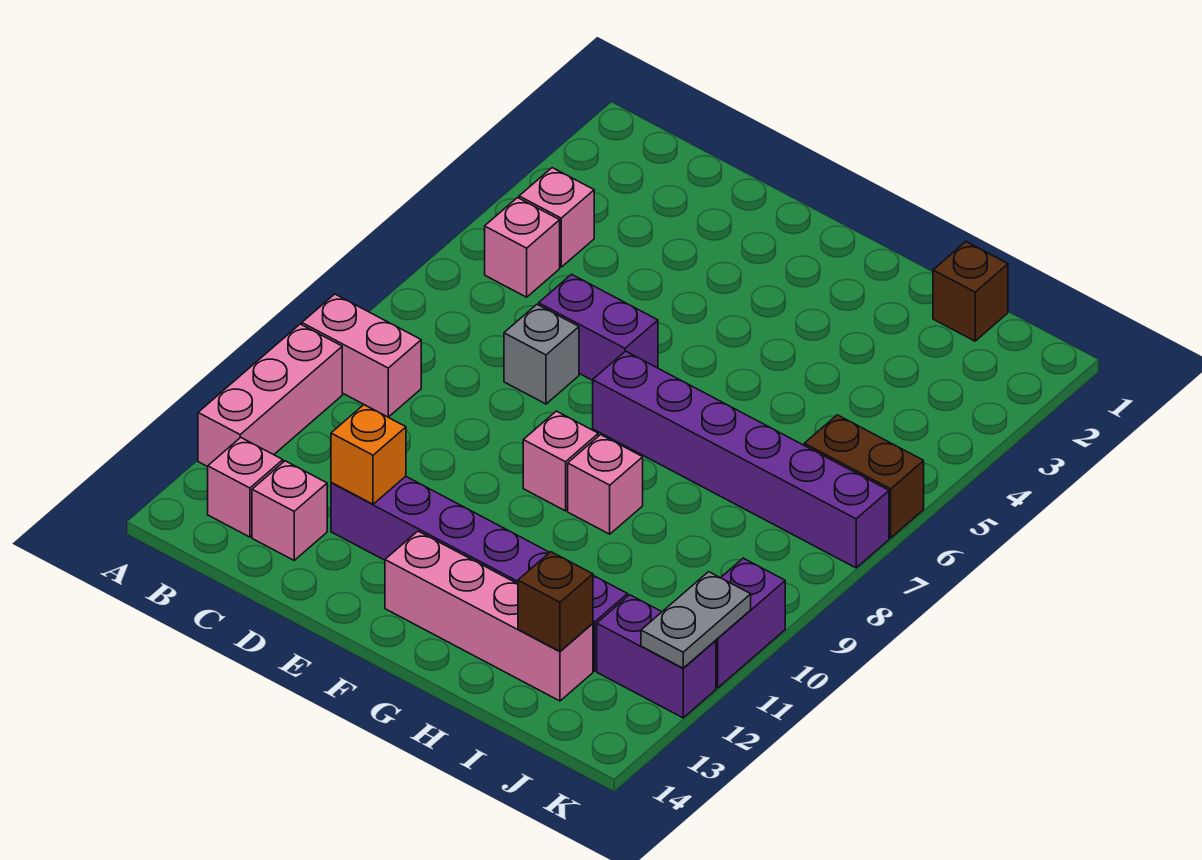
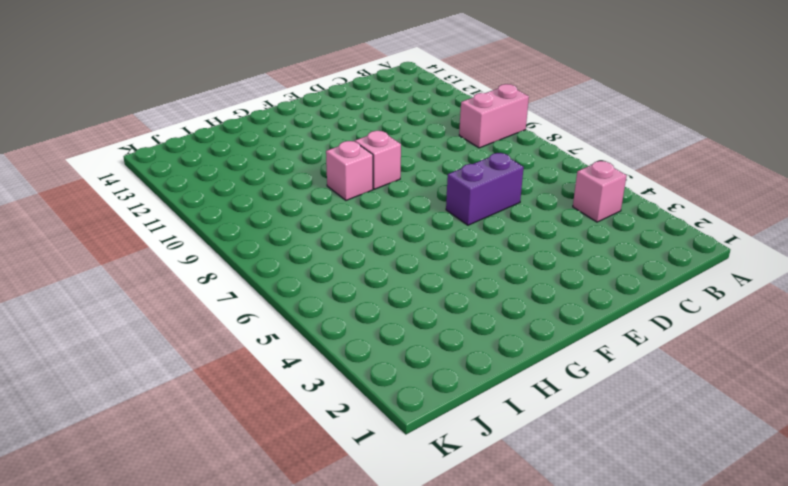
none -> pink 1x3 brick [198,324,342,467]
none -> pink 1x1 brick [485,198,560,297]
none -> pink 1x1 brick [208,437,283,537]

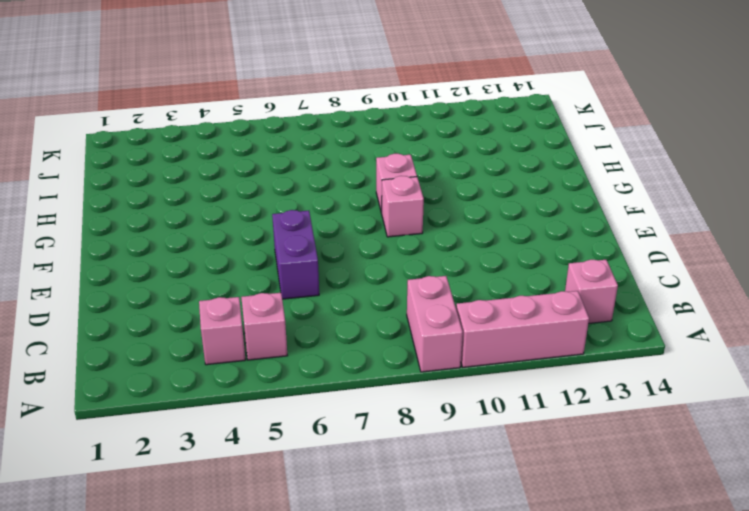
none -> pink 1x1 brick [252,461,327,560]
none -> grey 1x1 brick [504,305,579,404]
none -> purple 1x6 brick [331,476,628,671]

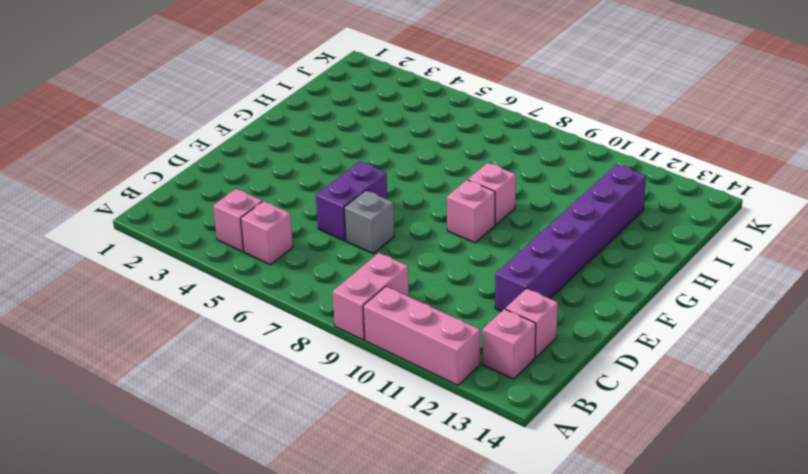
none -> purple 1x6 brick [593,351,889,568]
none -> pink 1x4 brick [385,531,593,701]
none -> brown 1x1 brick [933,242,1008,341]

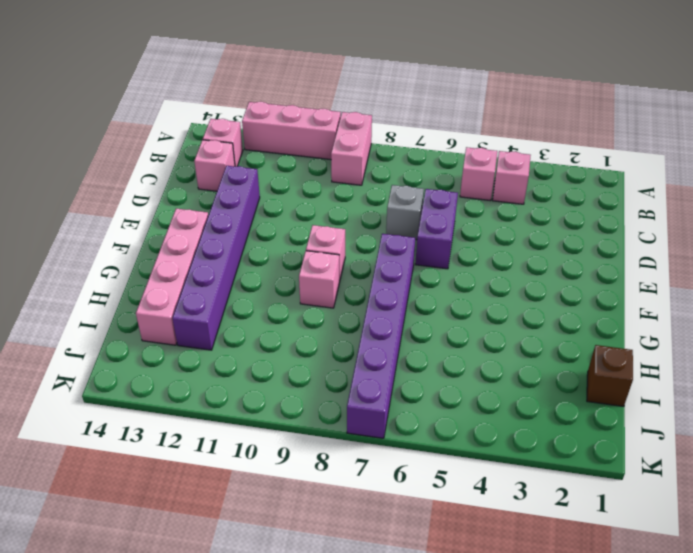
none -> brown 1x2 brick [804,415,924,538]
none -> purple 1x2 brick [597,595,716,718]
none -> purple 1x2 brick [716,558,785,688]

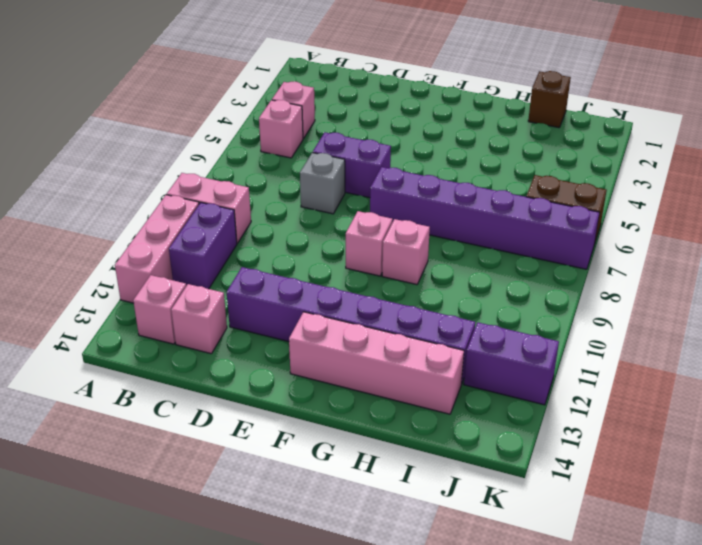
purple 1x2 brick [169,203,237,289] -> purple 1x2 brick moved to [716,558,785,688]
none -> orange 1x1 brick [331,405,406,504]
none -> brown 1x1 brick [518,552,593,651]
none -> grey 1x2 plate [641,572,751,668]

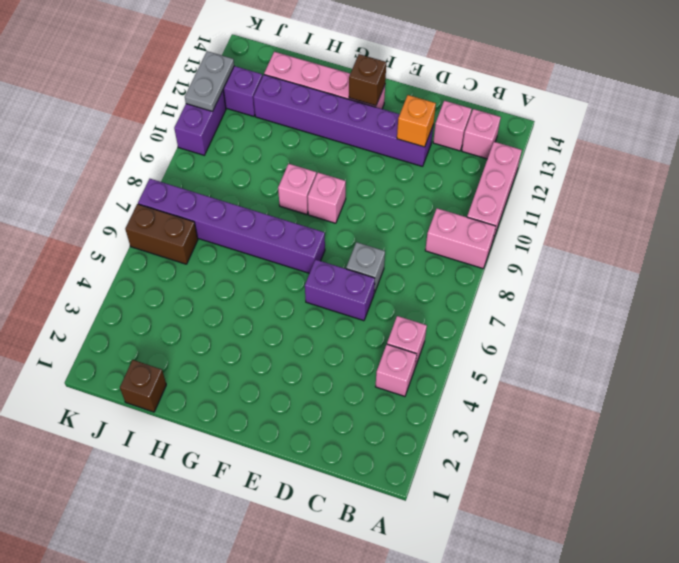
brown 1x1 brick [349,54,386,106] -> brown 1x1 brick moved to [518,552,593,651]

